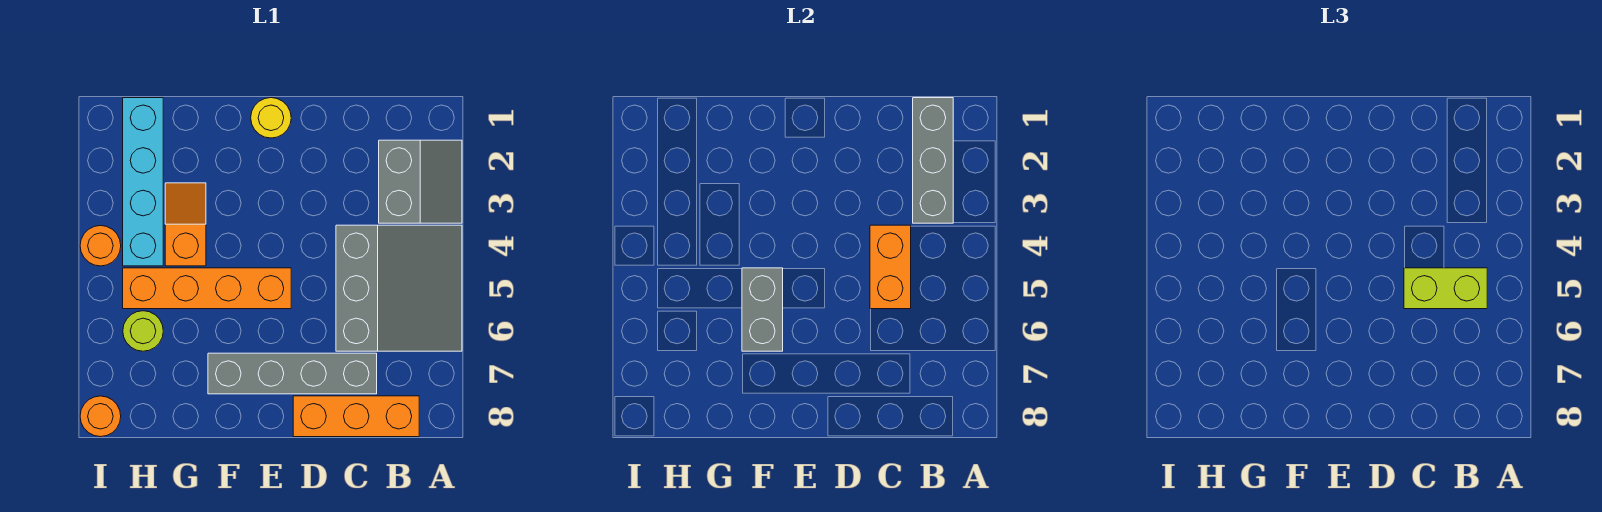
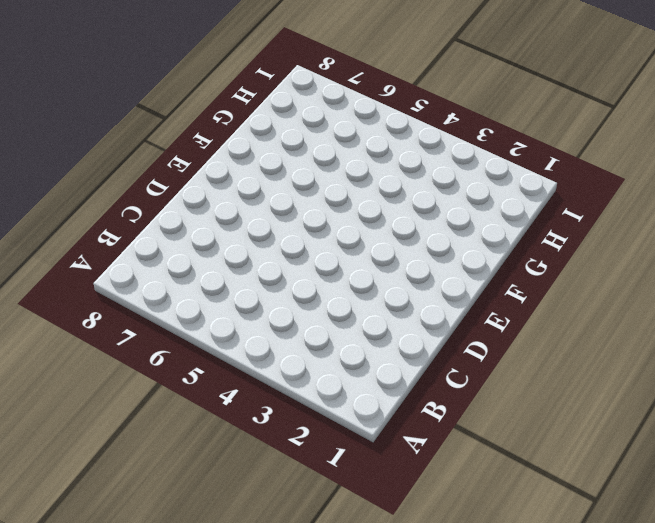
none -> grey 2x2 slope [379,140,462,223]
none -> grey 3x3 slope [336,225,462,351]
none -> orange 1x3 brick [293,396,419,437]

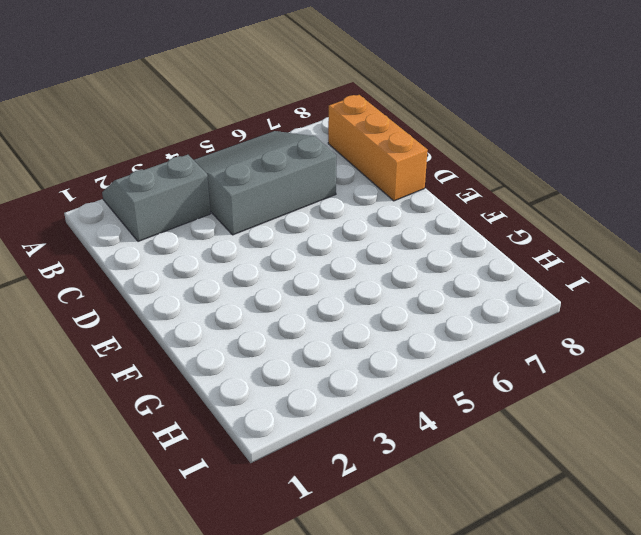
none -> grey 1x4 brick [208,353,377,394]
none -> yellow 1x1 round brick [251,98,291,138]
none -> orange 1x4 brick [123,268,291,309]

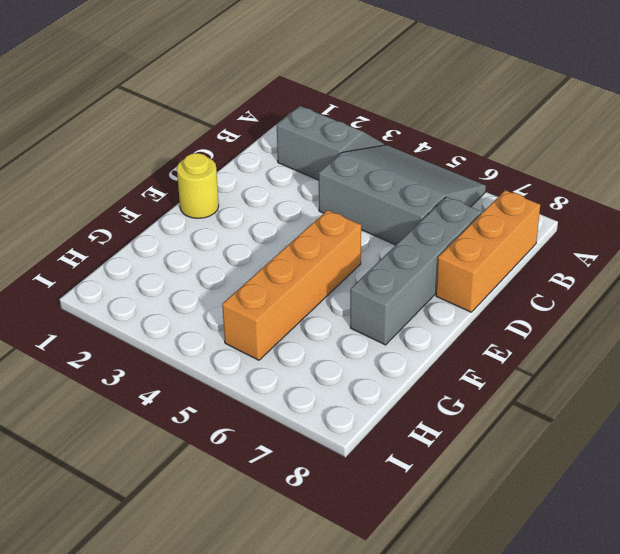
none -> orange 1x2 slope [165,183,206,266]
none -> cyan 1x4 brick [123,98,163,266]
none -> lime 1x1 round brick [123,311,163,351]

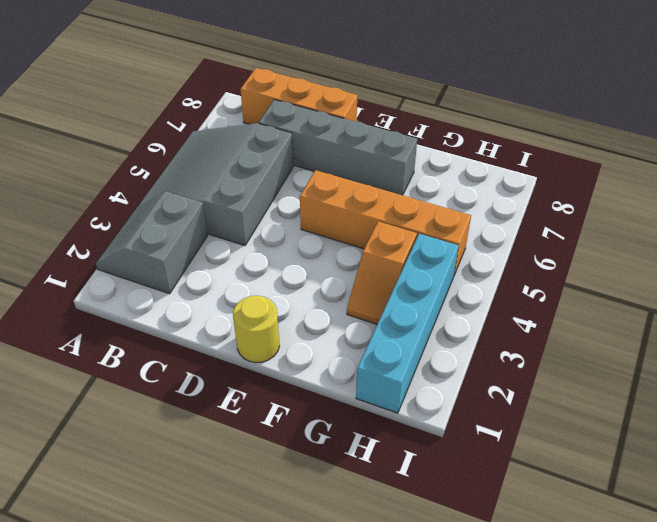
none -> lime 1x1 round brick [123,311,163,351]
none -> orange 1x1 round brick [80,226,121,266]
none -> orange 1x1 round brick [80,396,121,437]

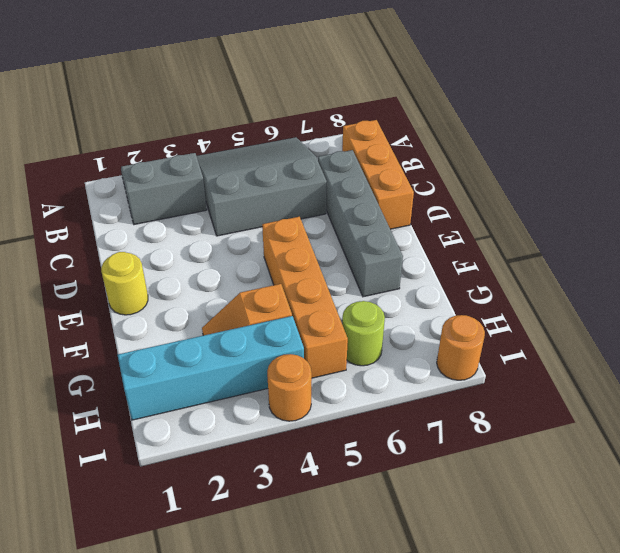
none -> grey 1x3 brick [913,98,953,223]
none -> orange 1x2 brick [870,225,911,309]
none -> grey 1x2 brick [742,268,783,351]

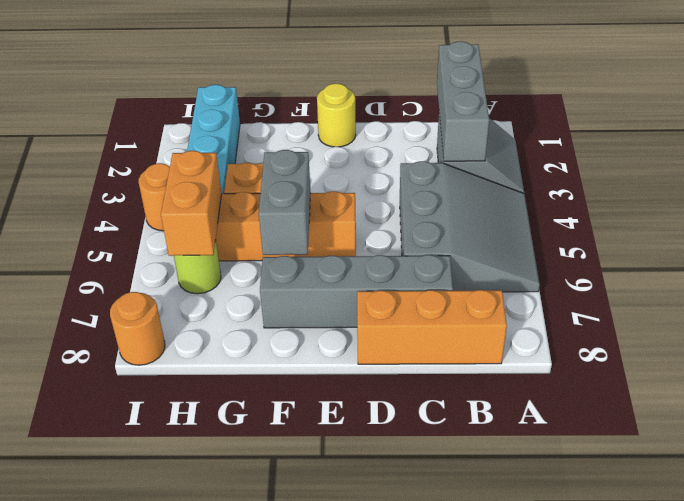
orange 1x2 brick [161,151,222,256] -> orange 1x2 brick moved to [870,225,911,309]
none -> lime 1x2 brick [1404,268,1487,309]

